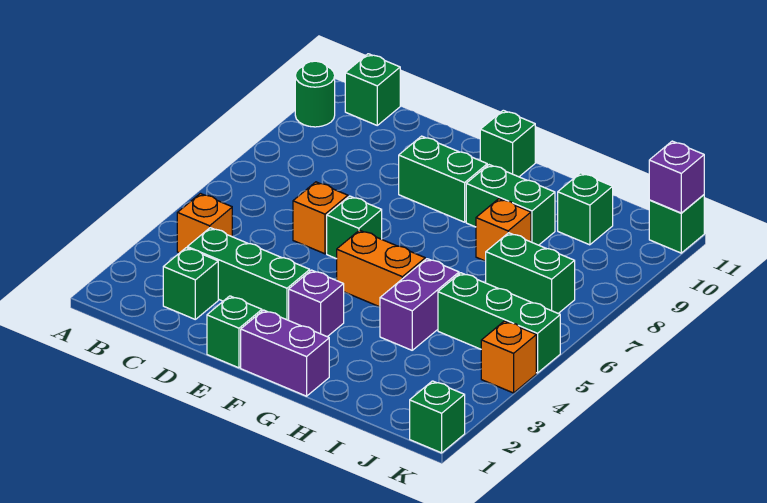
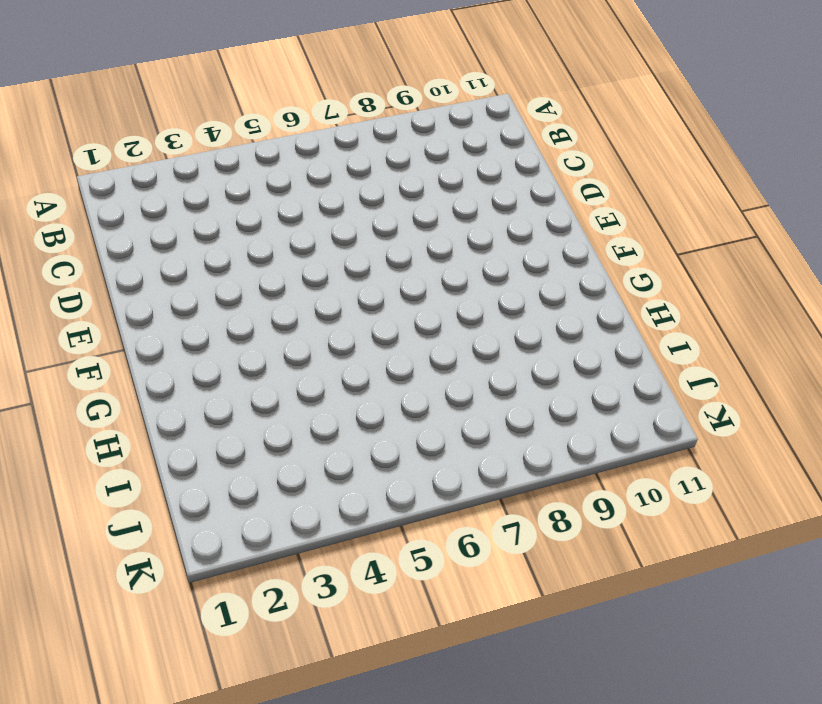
none -> green 1x1 round brick [295,61,335,127]
none -> orange 1x1 brick [177,194,232,253]
none -> green 1x1 brick [345,54,400,125]

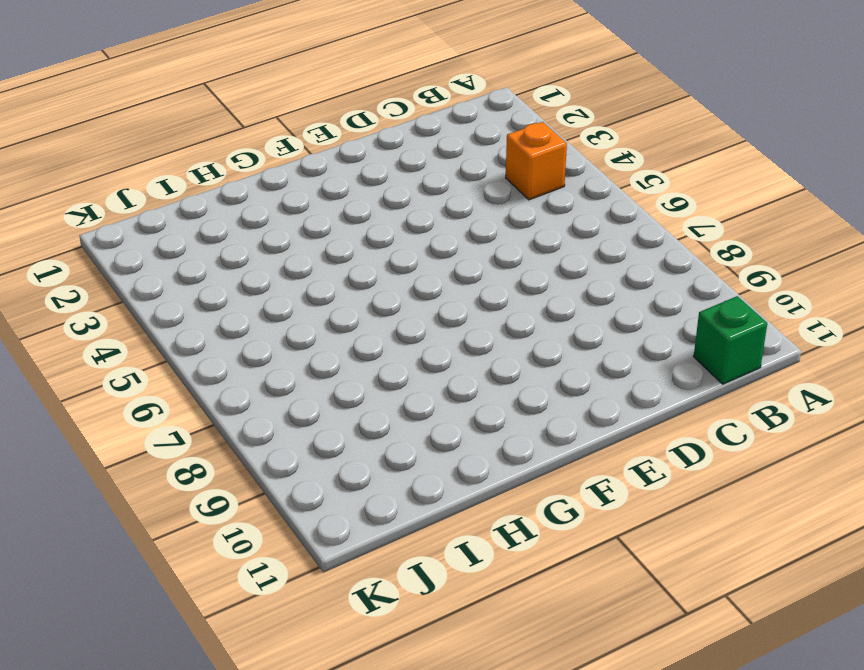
none -> green 1x1 round brick [295,61,335,127]
none -> green 1x1 brick [163,248,218,319]
none -> green 1x3 brick [187,228,310,320]

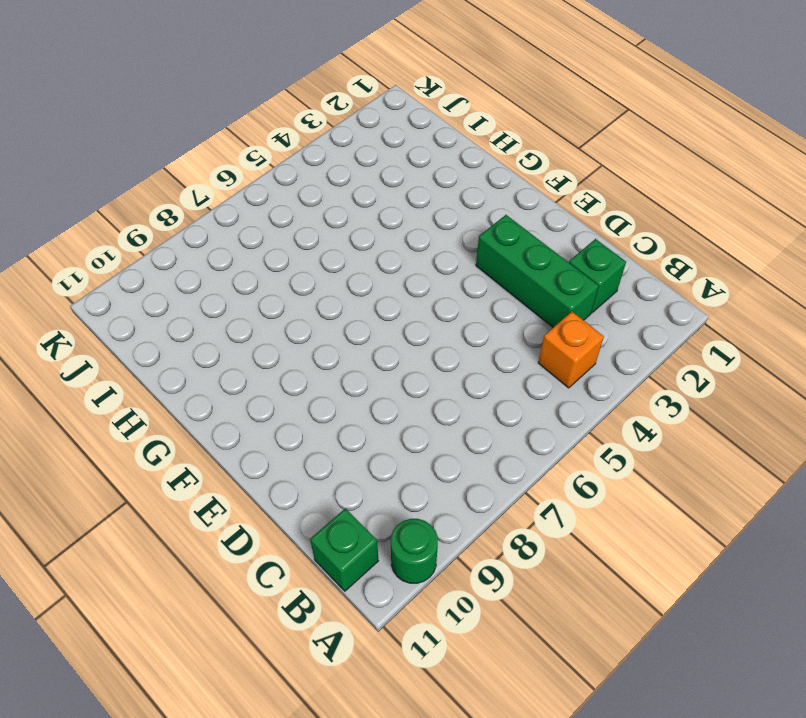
none -> orange 1x1 brick [293,182,348,254]
none -> green 1x1 brick [207,296,262,368]
none -> green 1x1 brick [327,196,382,259]

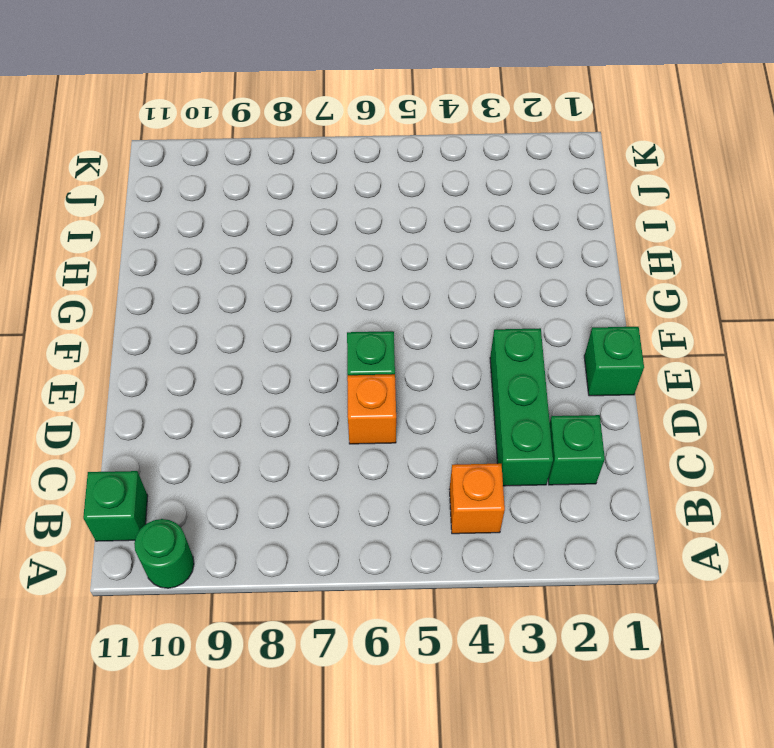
none -> green 1x2 brick [399,136,487,222]
none -> purple 1x2 brick [241,310,329,396]
none -> purple 1x1 brick [289,270,344,337]

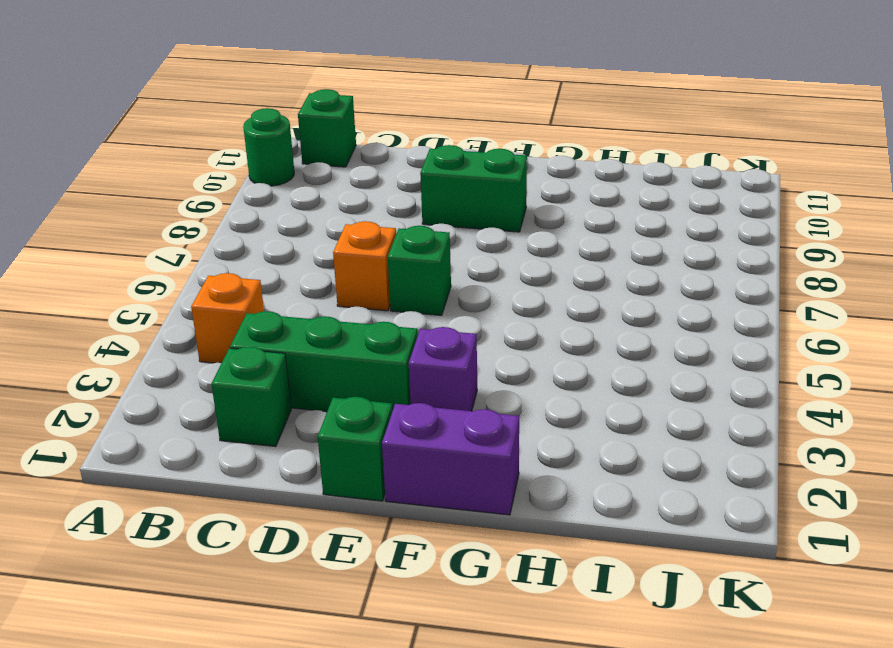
none -> orange 1x2 brick [337,230,425,307]
none -> green 1x1 brick [480,110,535,177]
none -> green 1x2 brick [466,165,555,245]

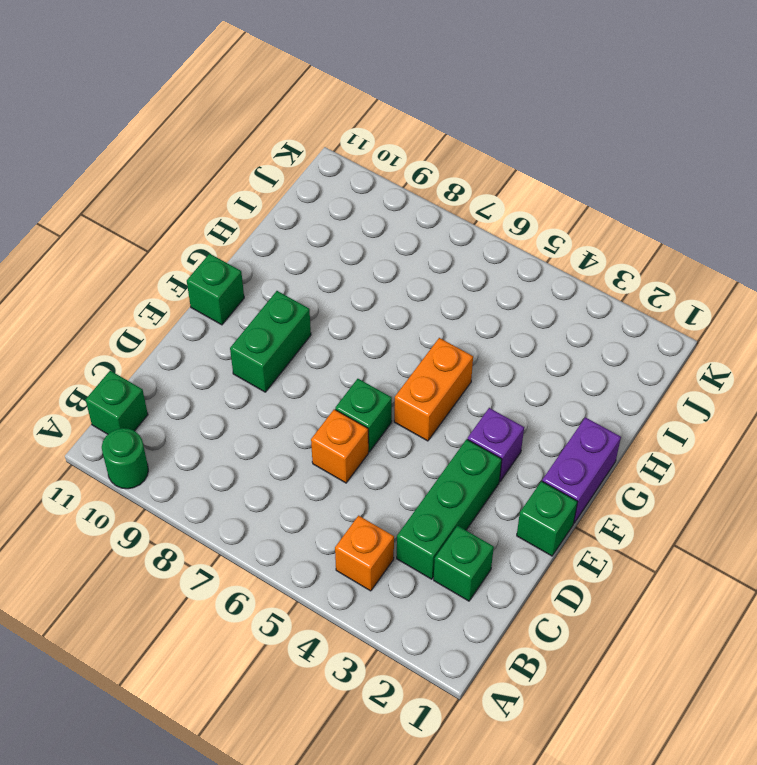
none -> green 1x2 brick [466,165,555,245]
none -> purple 1x2 brick [380,259,459,350]
none -> orange 1x1 brick [476,199,531,261]

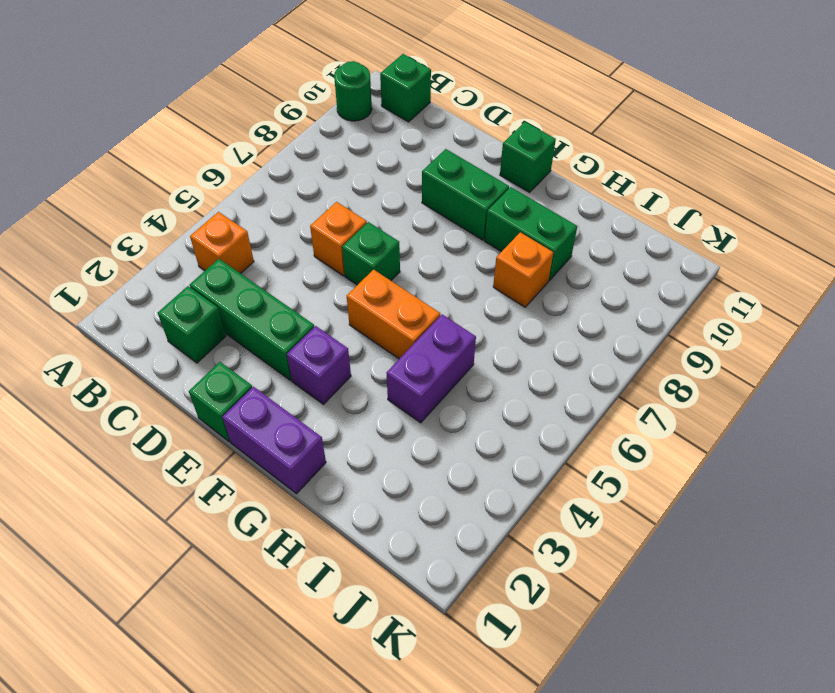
none -> green 1x3 brick [438,273,560,373]
none -> green 1x2 brick [486,233,575,313]
none -> green 1x1 brick [558,173,613,245]

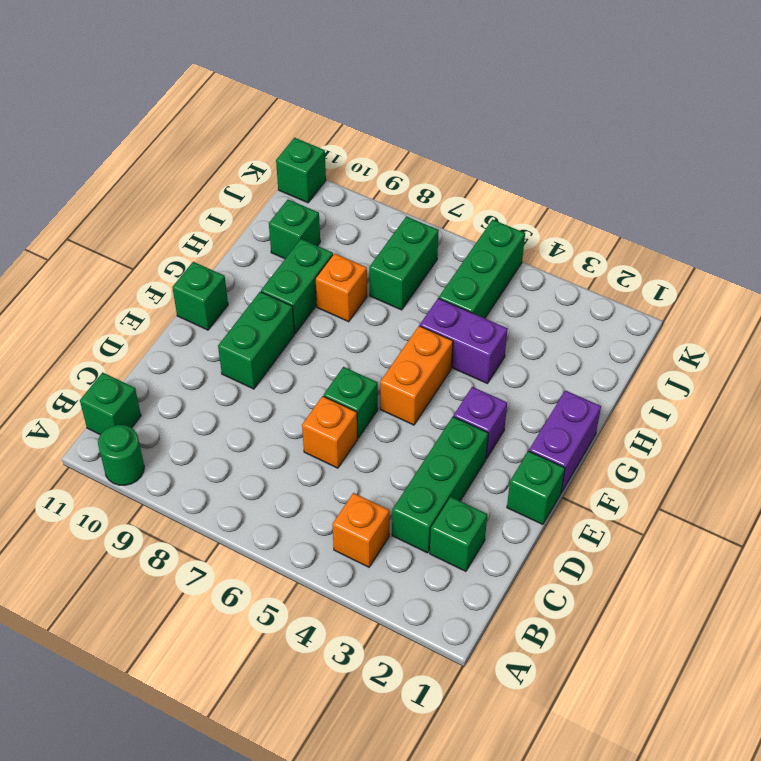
none -> green 1x1 brick [410,381,465,453]
none -> orange 1x1 brick [481,321,536,393]
none -> purple 1x1 brick [649,141,704,213]

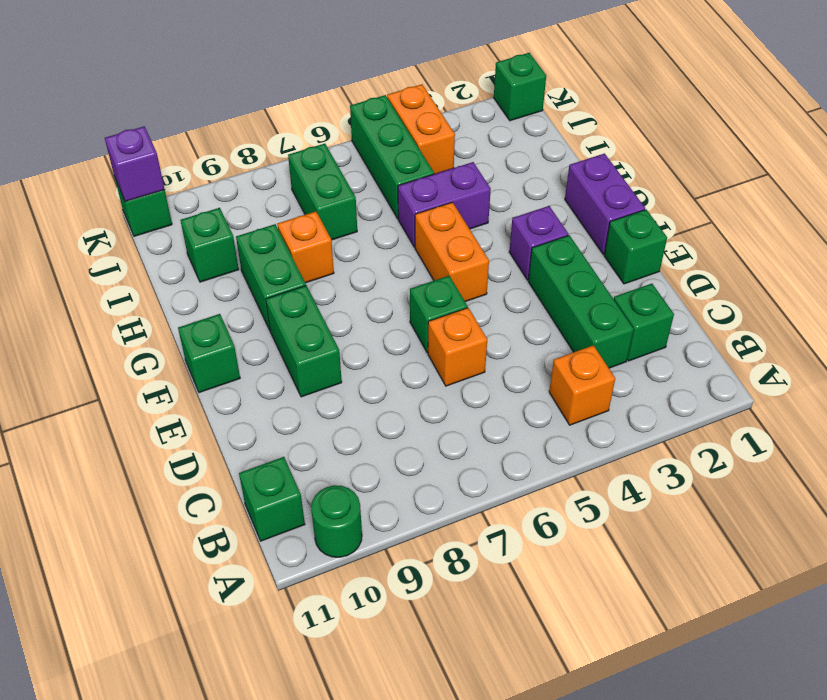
orange 1x2 brick [387,84,455,174] -> orange 1x1 brick [481,321,536,393]

